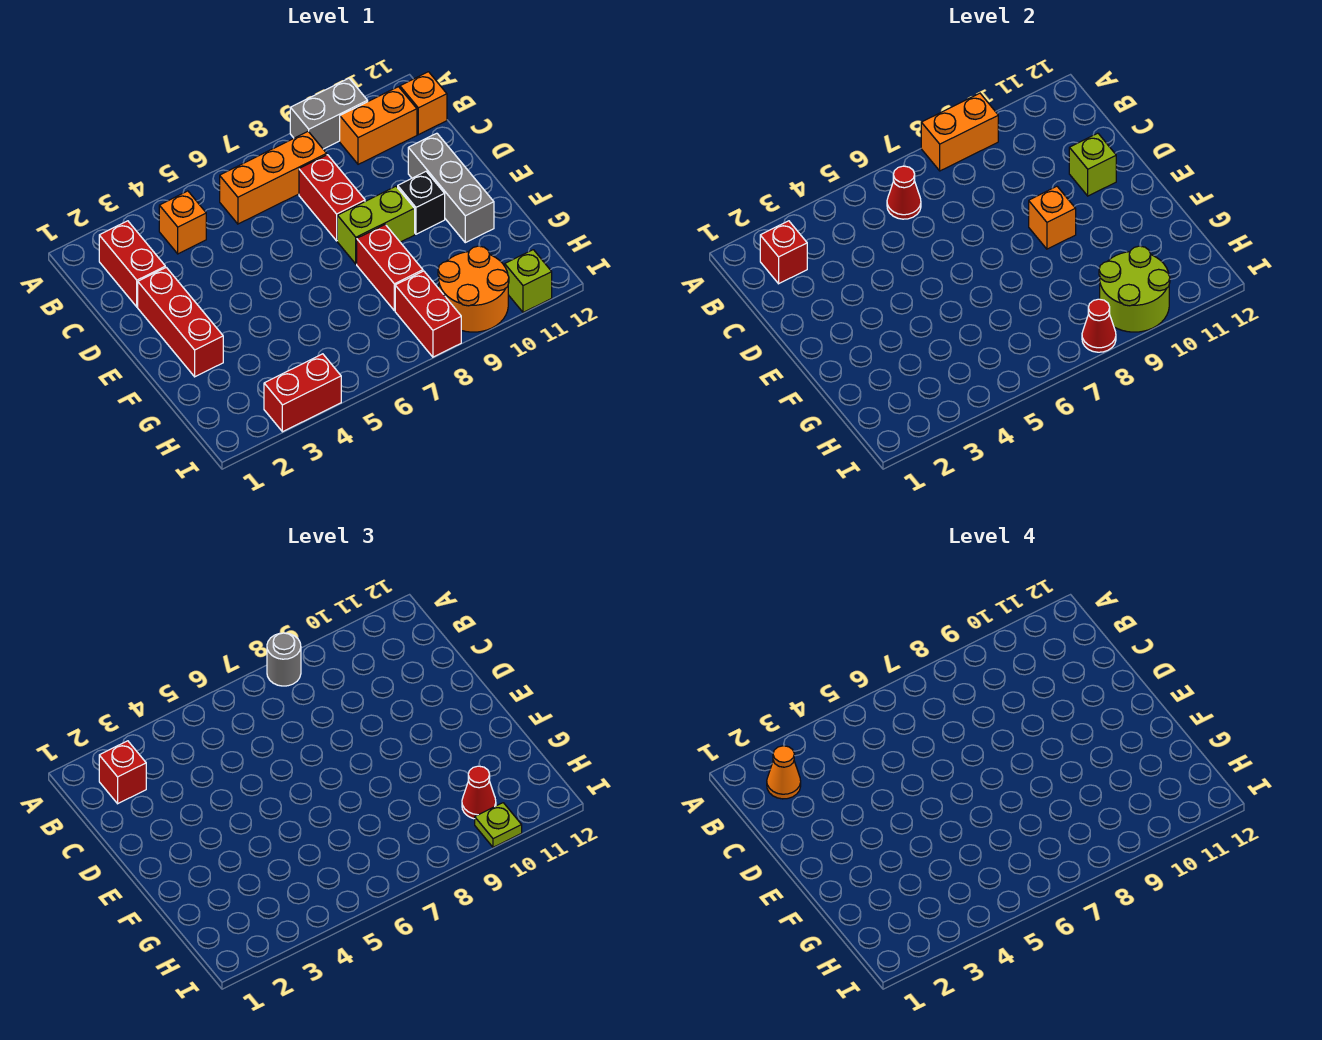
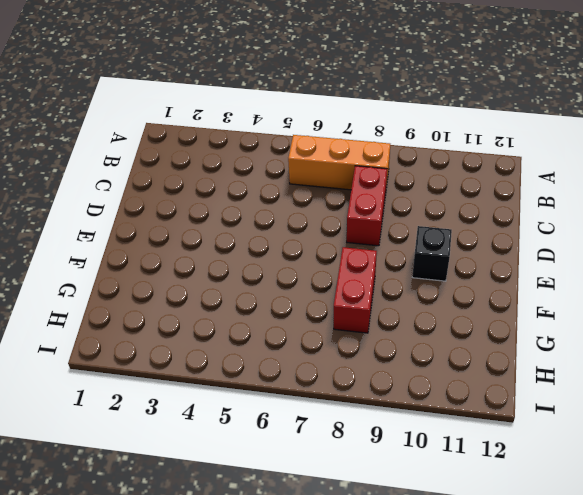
none -> grey 1x2 brick [290,78,368,149]
none -> red 1x2 brick [99,221,165,307]
none -> orange 1x1 brick [159,191,206,254]

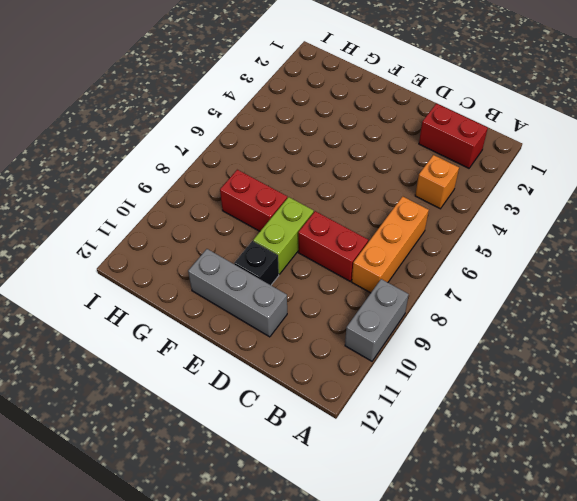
none -> orange 1x2 brick [340,87,417,164]
none -> orange 1x1 brick [400,72,447,135]
none -> red 1x3 brick [138,267,223,377]

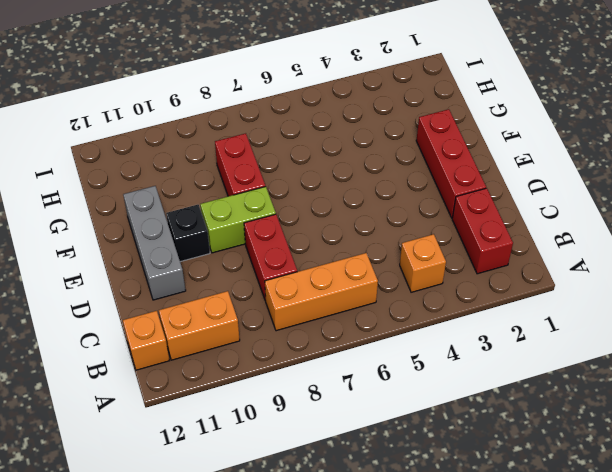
none -> grey 1x2 brick [290,78,368,149]
none -> red 1x2 brick [395,271,461,357]
none -> orange 2x2 round brick [438,246,509,332]

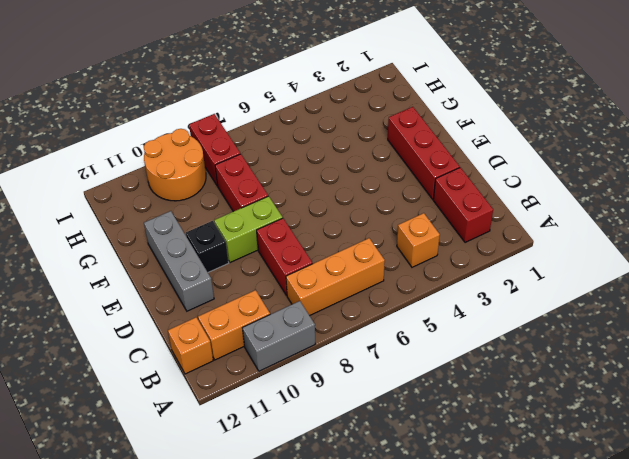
none -> red 1x2 brick [264,354,341,432]
none -> lime 1x1 brick [505,250,552,312]
none -> orange 1x2 brick [921,93,998,171]

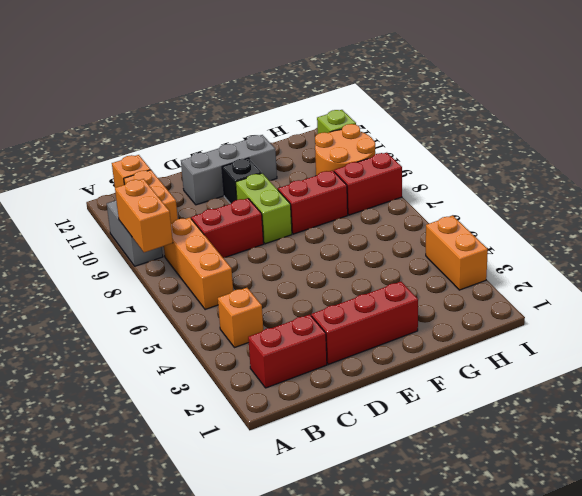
orange 1x2 brick [426,215,488,290] -> red 1x2 brick [264,354,341,432]
none -> red 1x1 brick [760,221,807,284]
none -> red 1x1 cone [887,166,921,219]
none -> lime 1x1 brick [1069,133,1116,196]

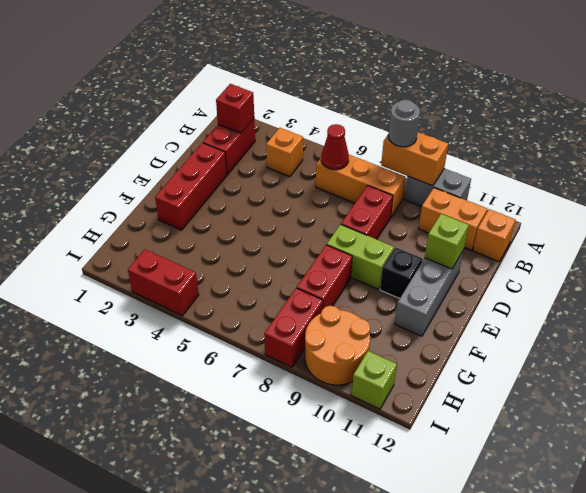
none -> orange 1x1 brick [1029,186,1076,249]
none -> lime 2x2 round brick [1099,246,1170,332]
none -> red 1x1 cone [1082,299,1116,352]

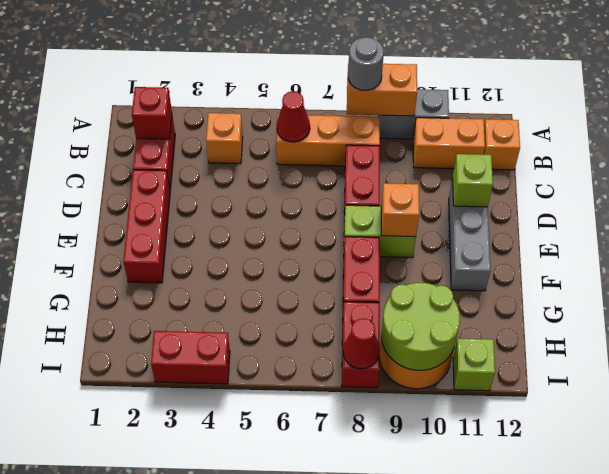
none -> black 1x1 brick [398,172,445,234]
none -> red 1x1 brick [99,741,146,804]
none -> red 1x1 cone [462,766,496,819]

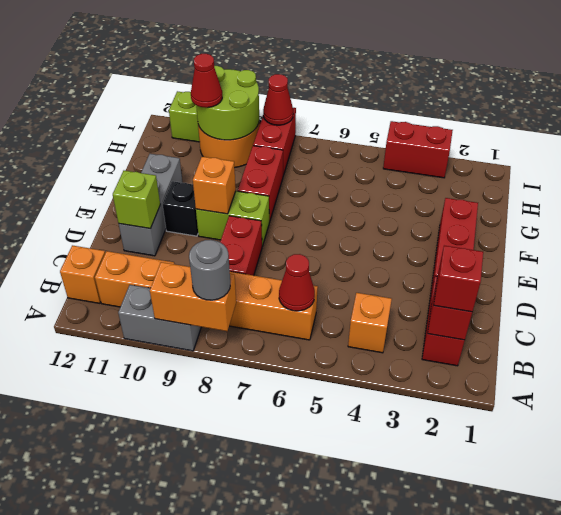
none -> lime 1x1 plate [475,803,522,847]
none -> orange 1x1 cone [767,746,801,799]

